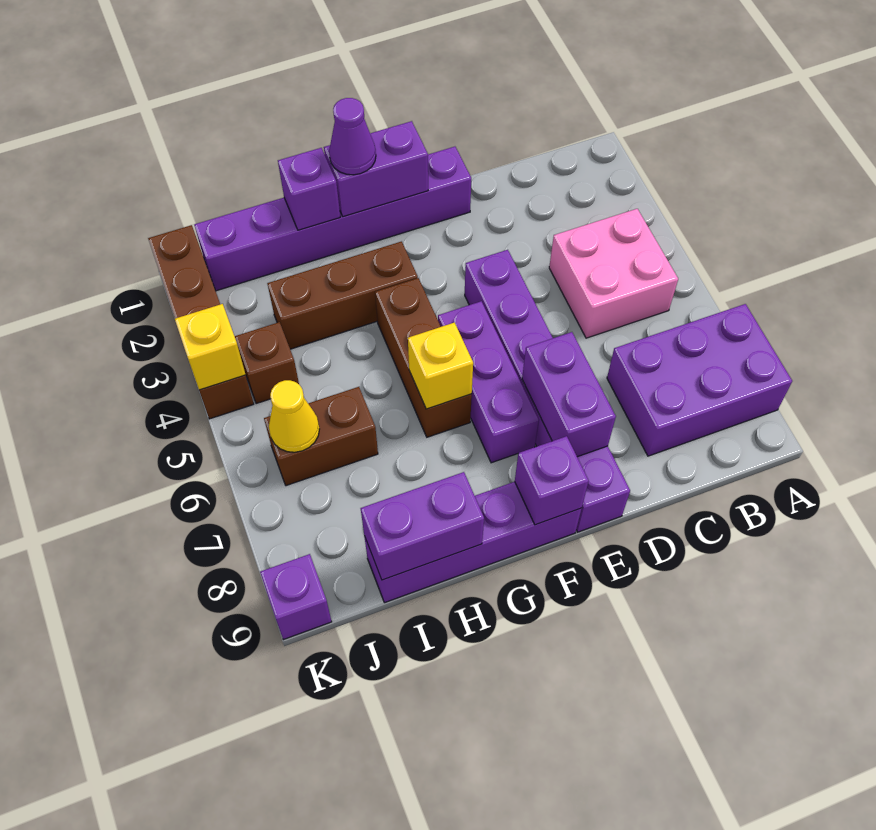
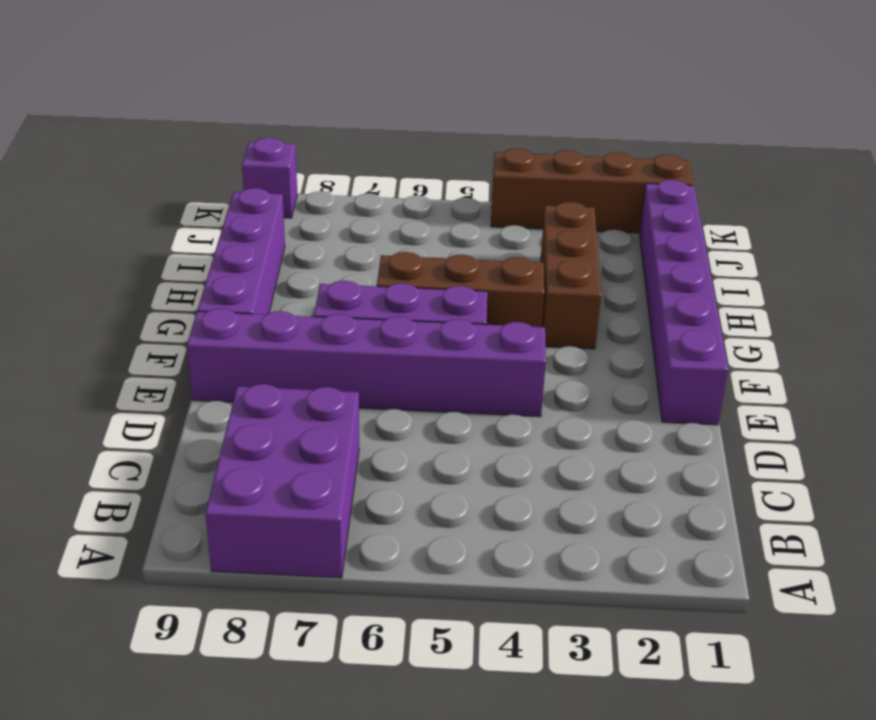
none -> pink 2x2 brick [549,209,678,338]
none -> brown 1x2 brick [264,387,378,486]
none -> brown 1x1 brick [235,322,299,404]

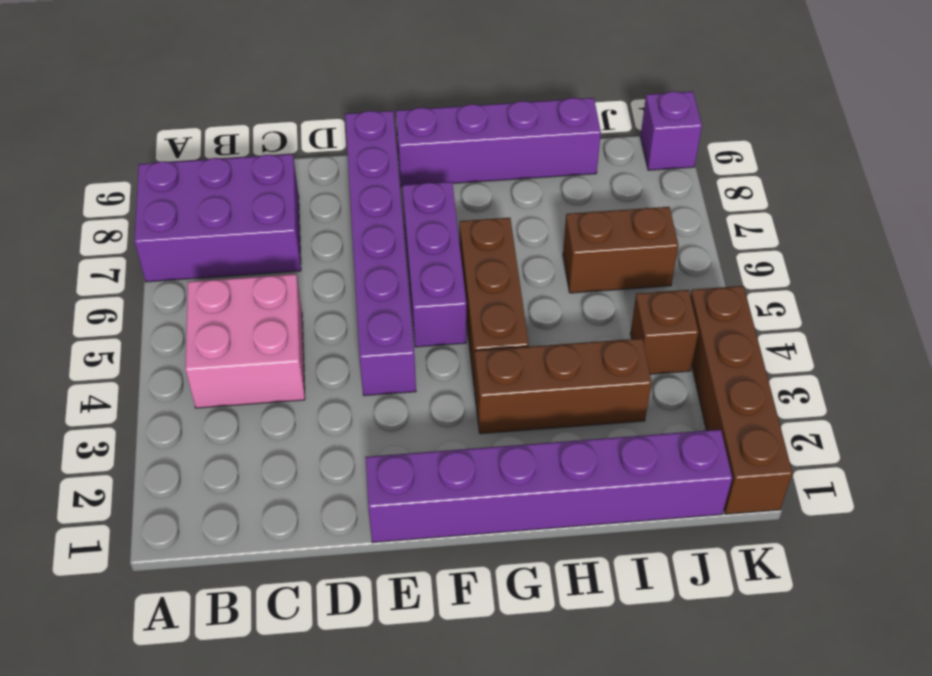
none -> purple 1x2 brick [522,332,616,457]
none -> purple 1x2 brick [324,121,428,217]
none -> purple 1x1 brick [515,436,589,525]

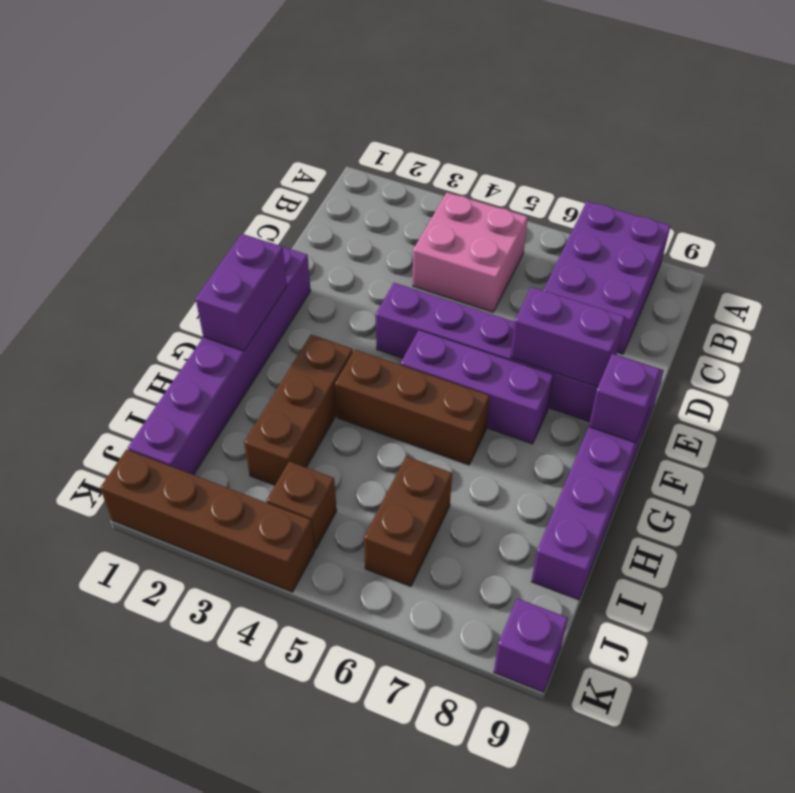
none -> yellow 1x1 brick [408,322,473,409]
none -> purple 1x1 brick [278,148,340,230]
none -> purple 1x2 brick [361,472,484,580]

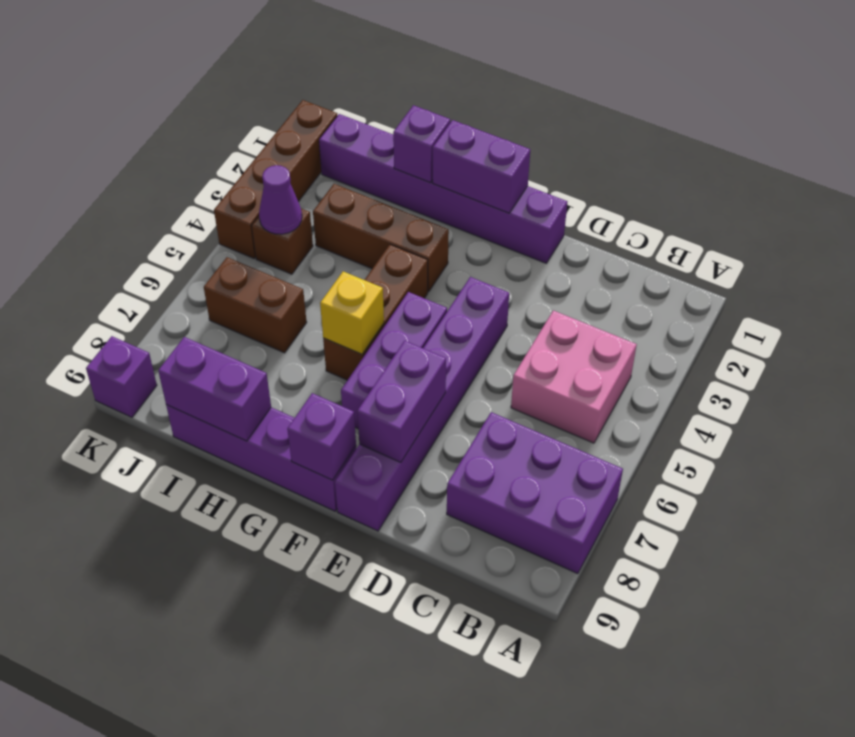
purple 1x1 cone [259,165,302,234] -> purple 1x1 cone moved to [329,98,376,175]
none -> yellow 1x1 cone [269,380,319,452]
none -> yellow 1x1 brick [175,304,246,390]

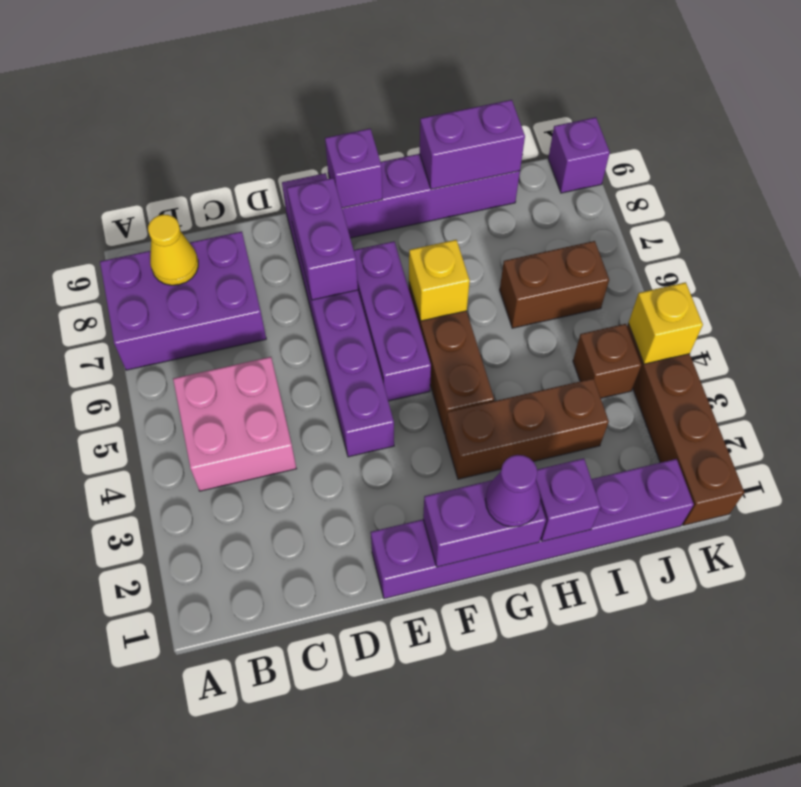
yellow 1x1 cone [148,214,198,285] -> yellow 1x1 cone moved to [269,380,319,452]

